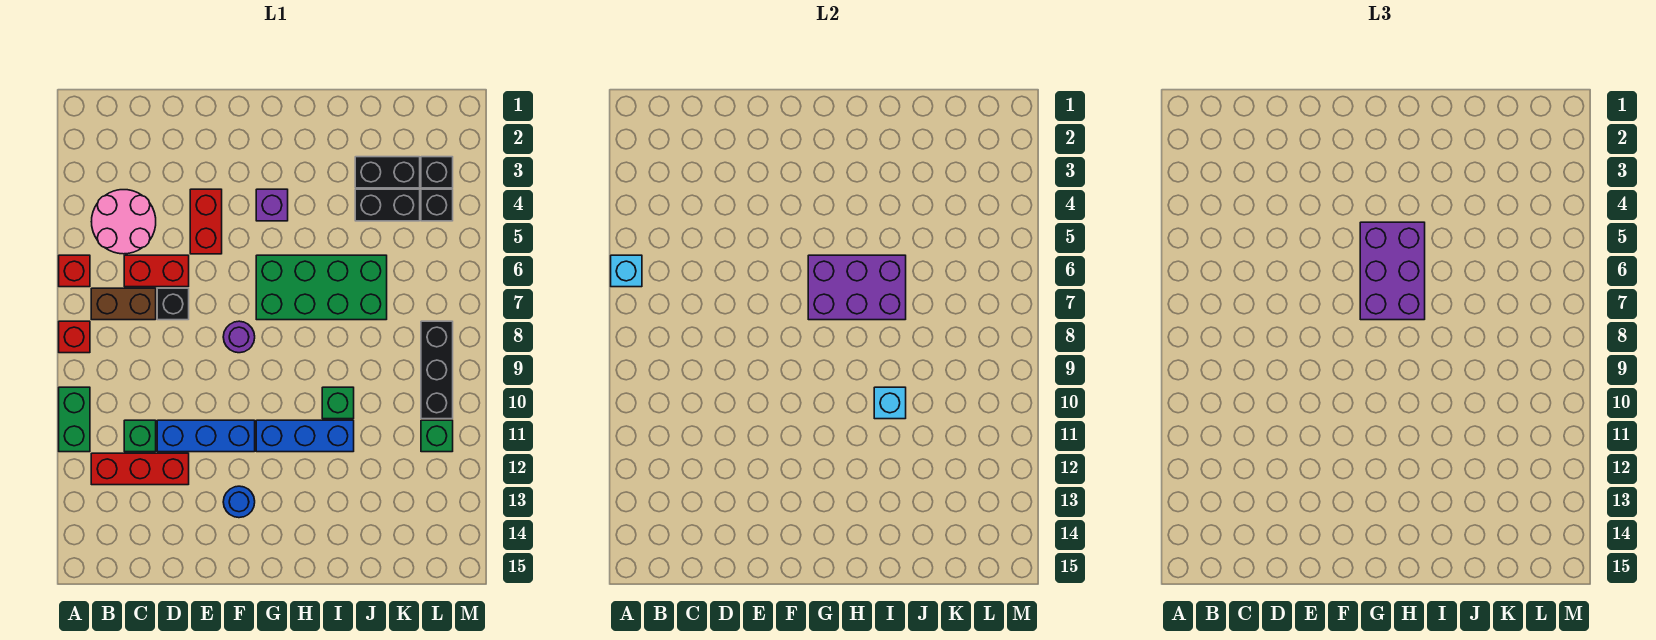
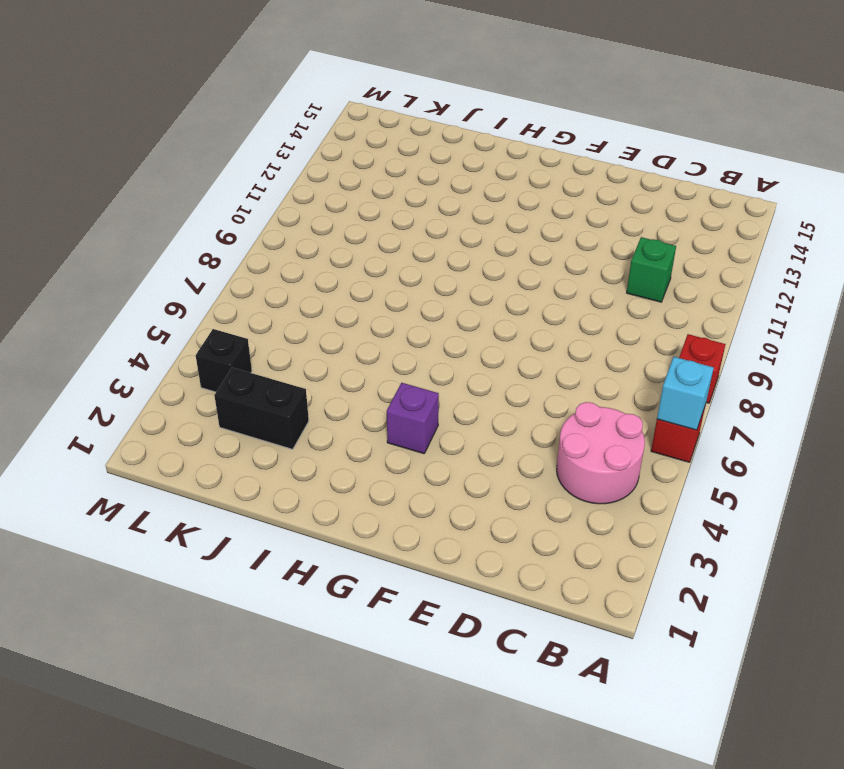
none -> green 1x2 brick [59,387,90,452]
none -> brown 1x2 brick [91,288,156,320]
none -> red 1x3 brick [91,453,189,485]

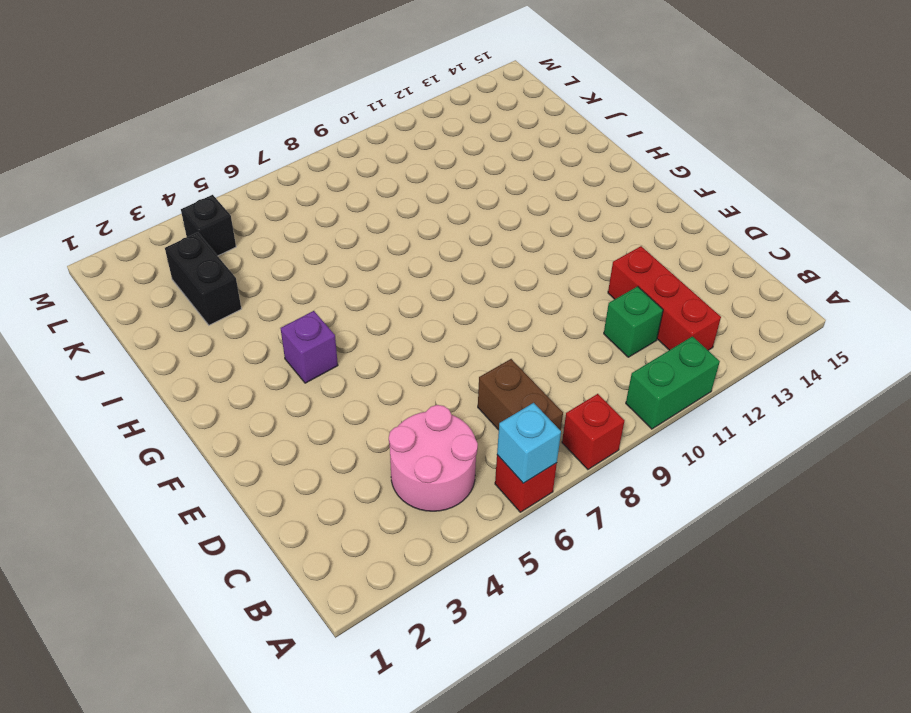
none -> red 1x2 brick [124,255,189,287]
none -> black 1x1 brick [157,288,189,320]
none -> blue 1x3 brick [157,420,255,452]

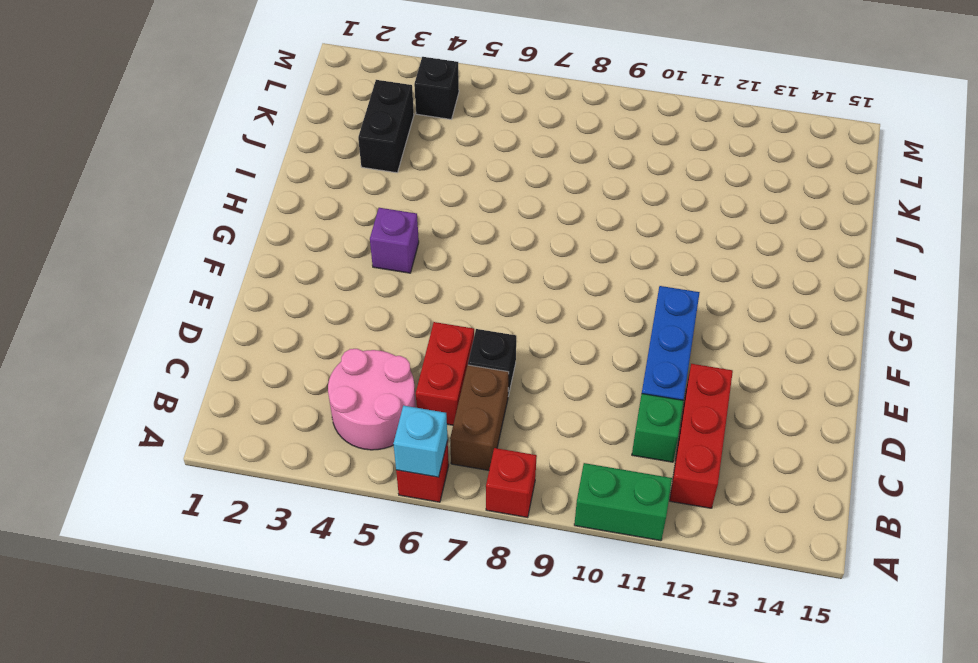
none -> red 1x2 brick [190,189,222,254]
none -> purple 1x1 round brick [223,321,255,353]
none -> blue 1x1 round brick [223,486,255,518]

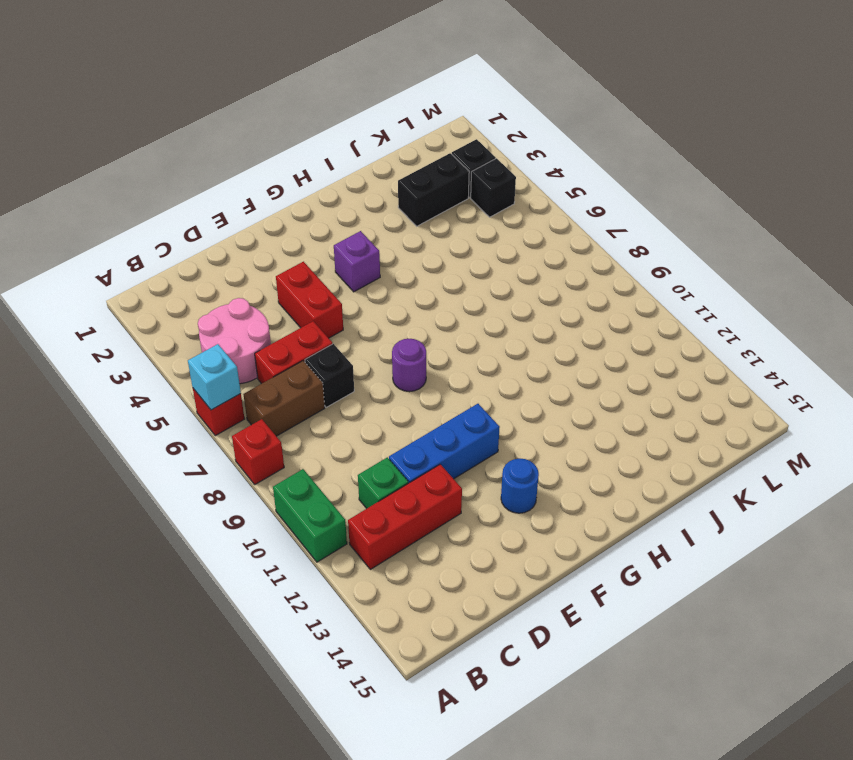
none -> green 2x4 brick [256,255,387,320]
none -> blue 1x3 brick [256,420,354,452]
none -> green 1x1 brick [322,387,354,419]

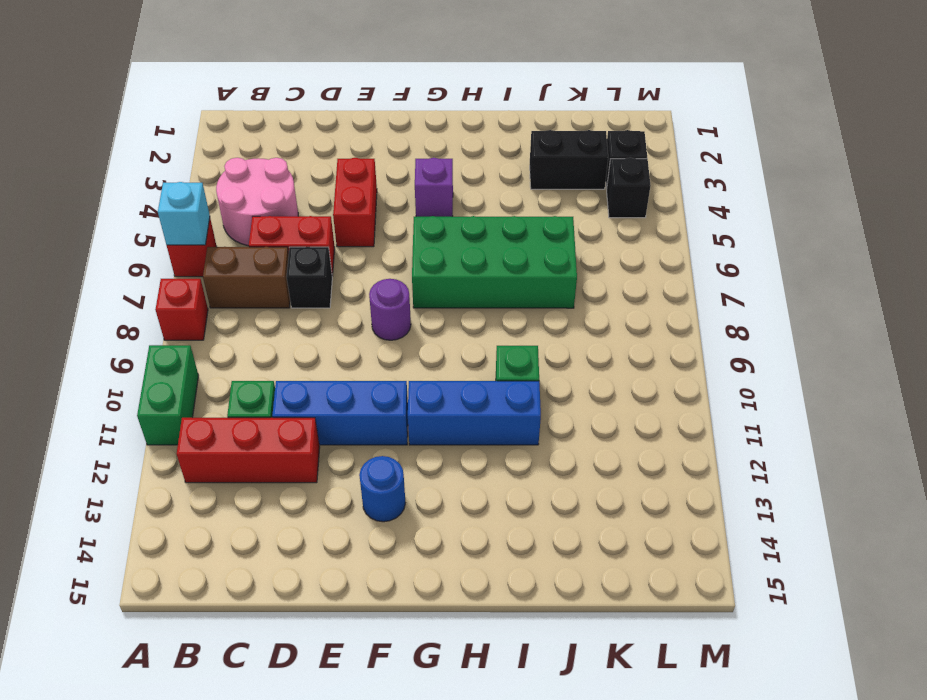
none -> black 1x2 brick [355,189,420,221]
none -> black 1x3 brick [421,321,453,419]
none -> green 1x1 brick [421,420,453,452]

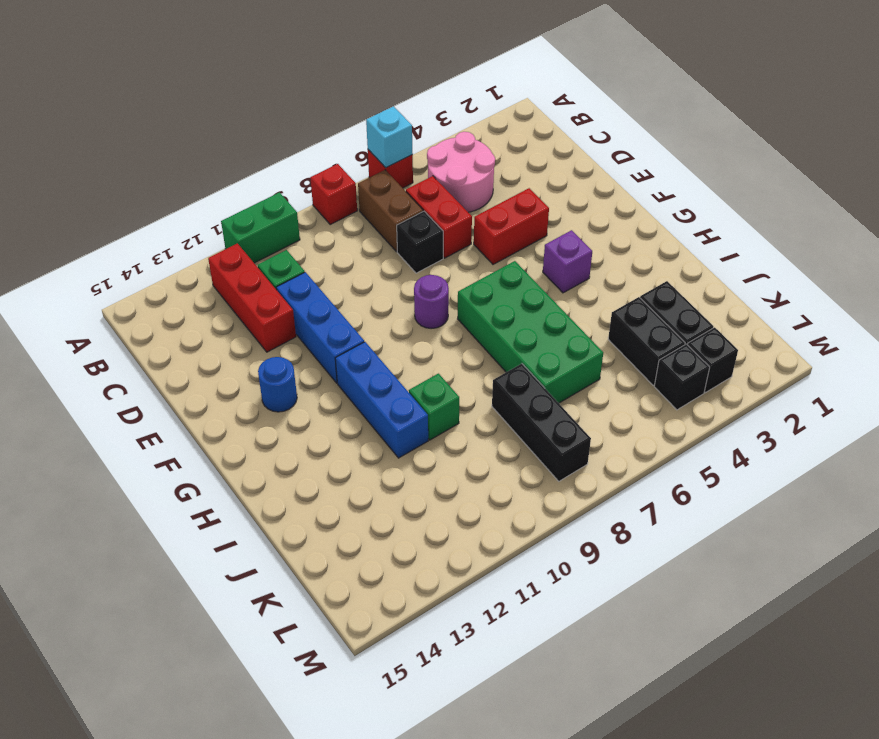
black 1x3 brick [492,364,591,481] -> black 1x3 brick turned to [421,321,453,419]
none -> green 1x1 brick [421,420,453,452]
none -> purple 2x3 brick [808,255,906,320]
none -> cyan 1x1 brick [874,387,906,419]

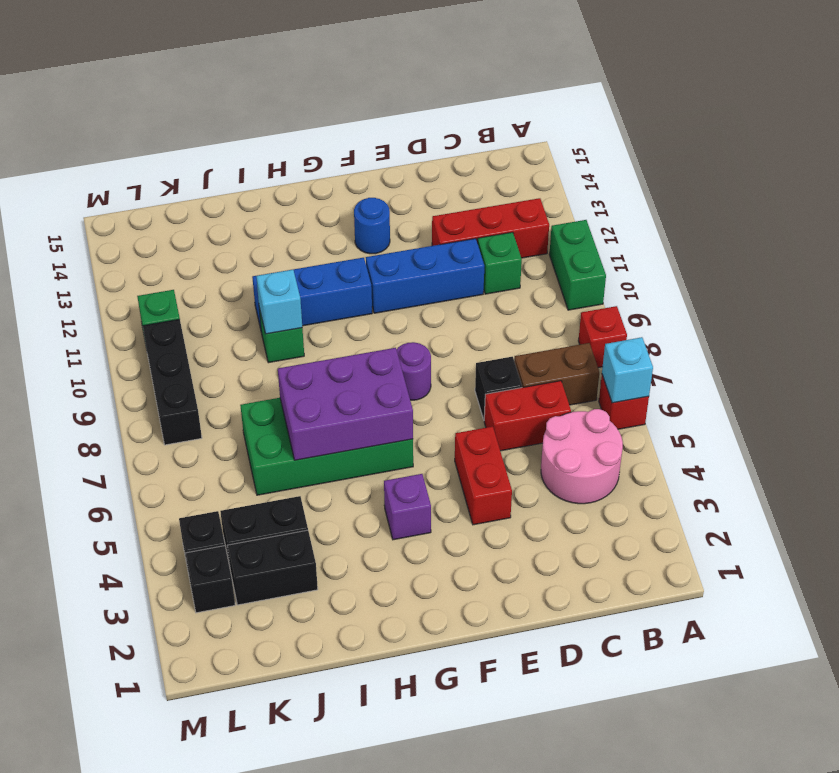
none -> purple 2x3 brick [1360,222,1425,320]

